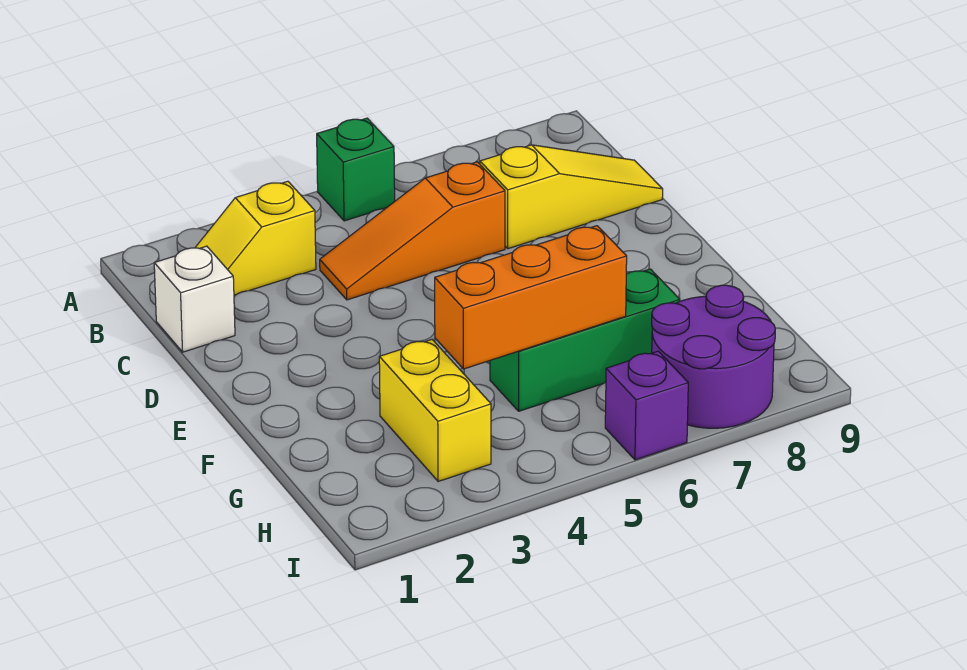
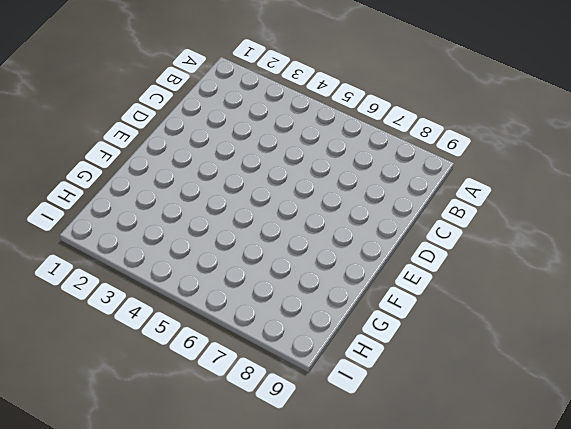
none -> green 1x1 brick [317,118,395,221]
none -> yellow 1x2 slope [195,181,316,295]

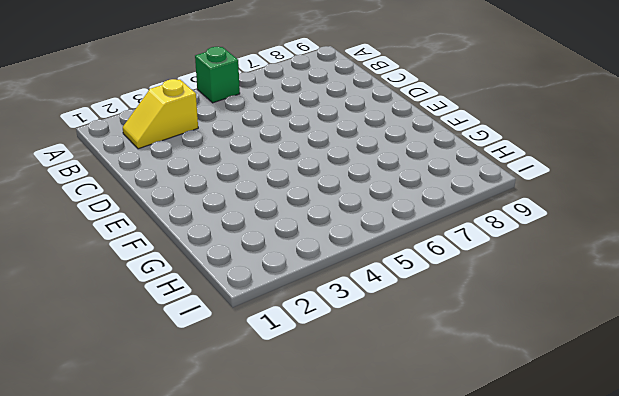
none -> white 1x1 brick [154,246,235,352]
none -> orange 1x3 slope [320,162,505,300]

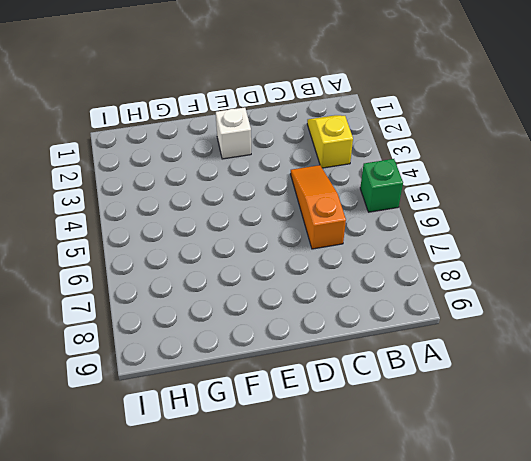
white 1x1 brick [216,107,251,159] -> white 1x1 brick moved to [154,246,235,352]
none -> yellow 1x3 slope [480,145,663,249]
none -> yellow 1x2 brick [379,340,491,481]

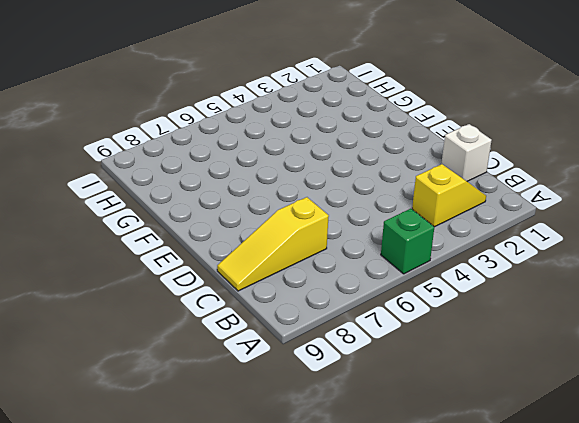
none -> orange 1x3 slope [320,162,505,300]
none -> yellow 1x2 brick [379,340,491,481]

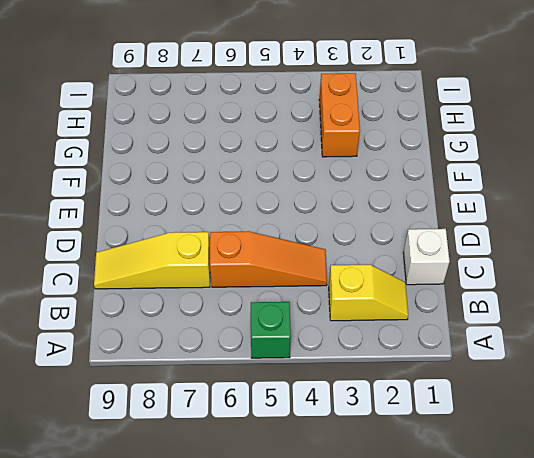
orange 1x2 brick [319,73,360,157] -> yellow 1x2 brick [379,340,491,481]
none -> green 1x3 brick [490,269,680,411]
none -> purple 2x2 round brick [652,285,775,428]

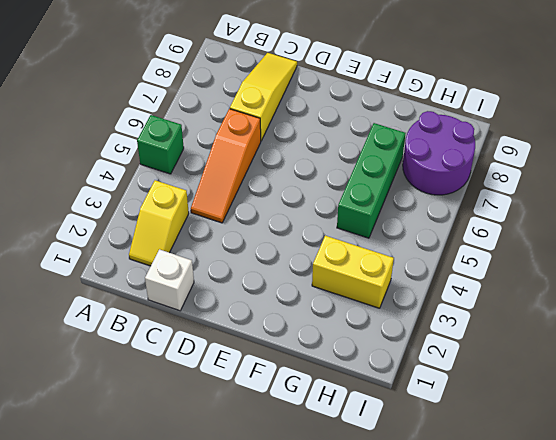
none -> purple 1x1 brick [605,351,688,460]
none -> orange 1x3 brick [435,226,627,369]

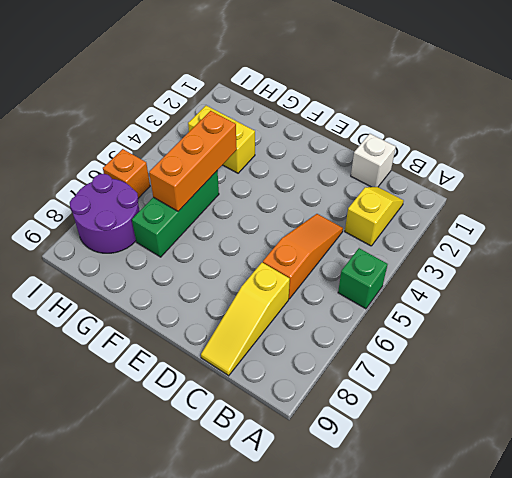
orange 1x1 brick [103,149,150,198] -> purple 1x1 brick [605,351,688,460]

